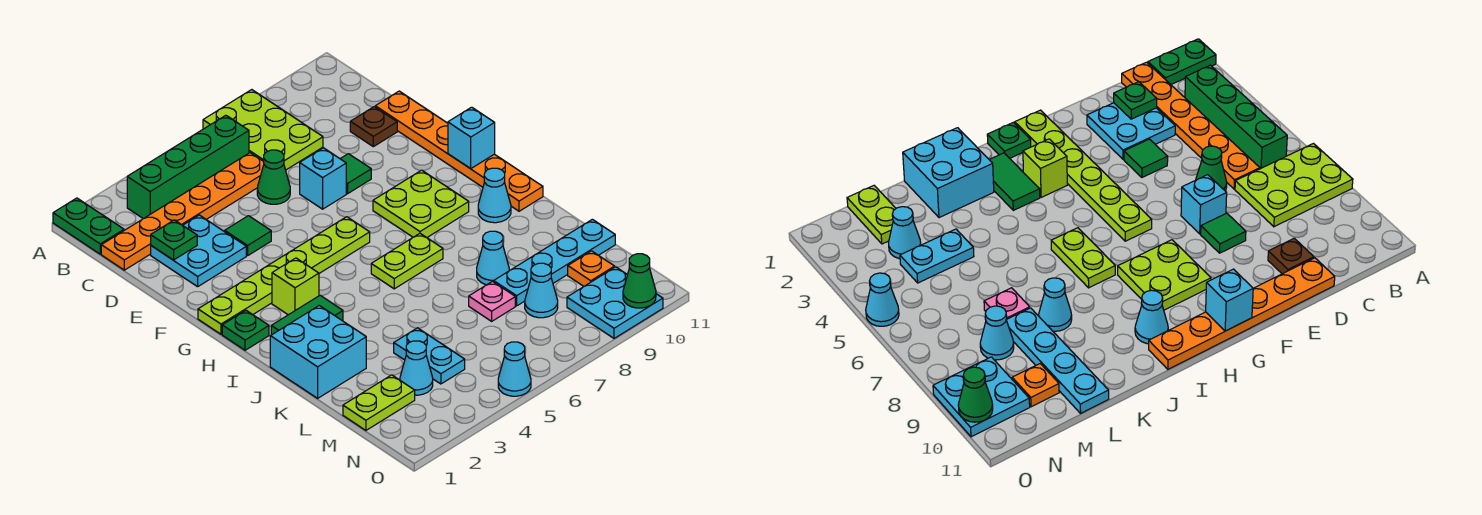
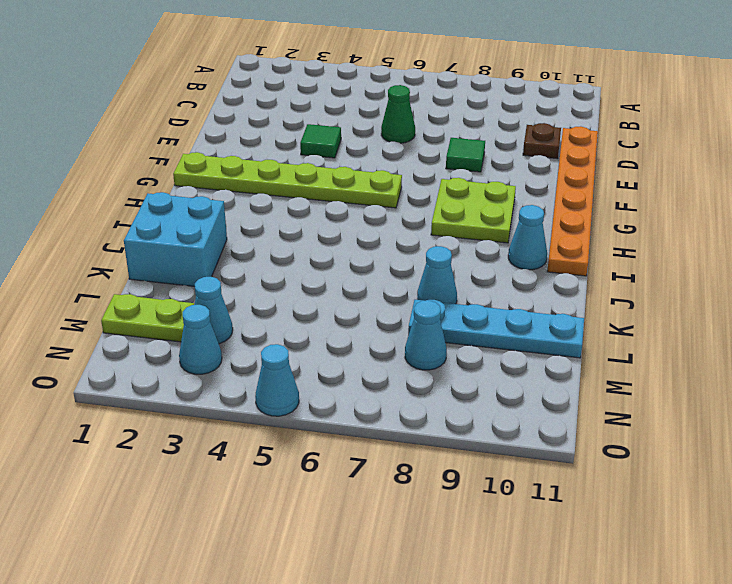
cyan 1x1 cone [179,304,222,374] -> none
none -> green 1x2 plate [53,198,124,254]
none -> lime 2x3 plate [203,90,323,170]
none -> green 1x4 brick [127,115,249,219]
none -> orange 1x6 plate [101,153,264,270]

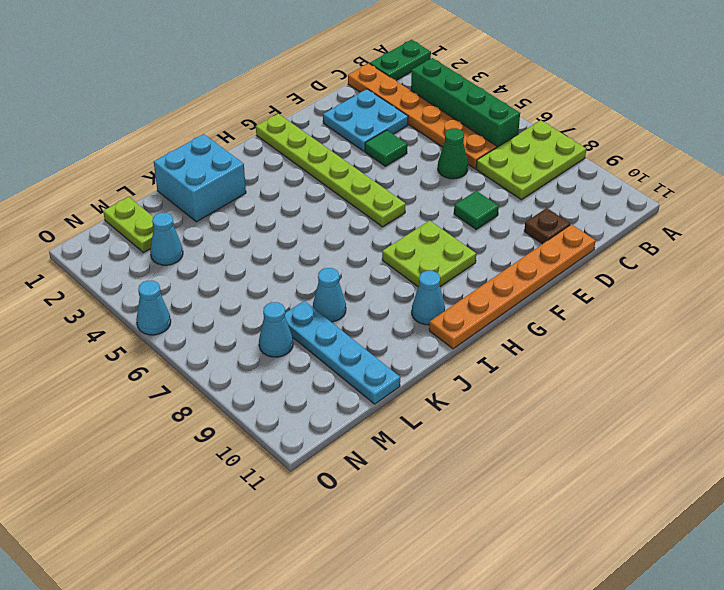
none -> cyan 1x1 brick [300,148,346,209]
none -> green 1x1 plate [222,310,269,350]
none -> lime 1x1 brick [272,258,319,315]
none -> green 1x2 tile [271,295,343,335]

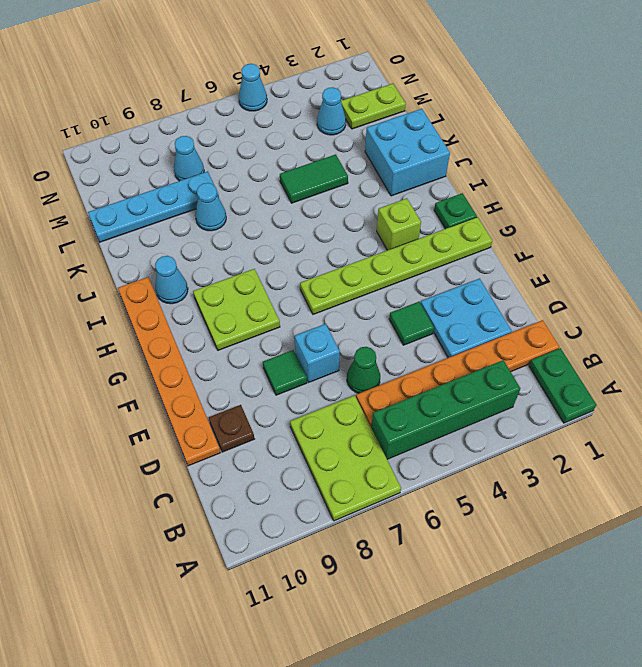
green 1x2 tile [280,154,348,203] -> green 1x2 tile moved to [271,295,343,335]
none -> lime 1x2 plate [371,233,443,289]
none -> cyan 1x2 plate [394,328,465,384]
none -> pink 1x1 plate [469,281,515,321]
none -> orange 1x1 plate [568,251,615,286]

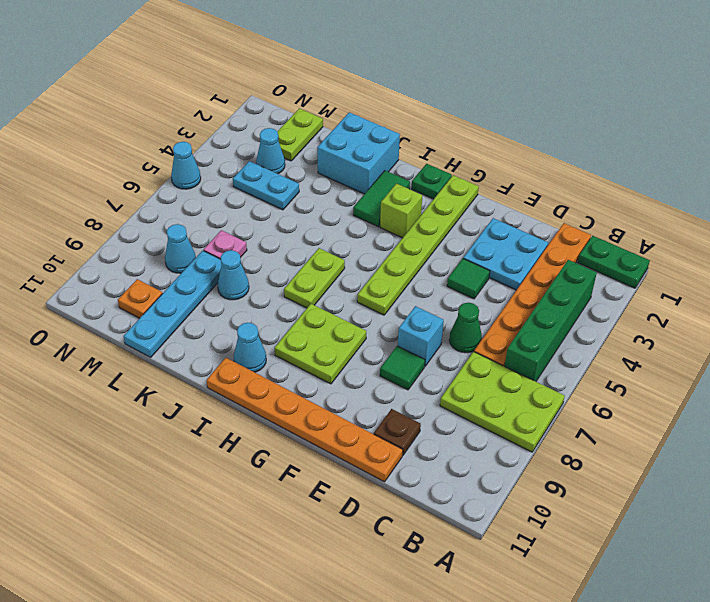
none -> cyan 2x2 plate [567,267,663,338]
none -> green 1x1 plate [151,220,197,260]
none -> cyan 1x1 brick [448,107,495,169]
none -> green 1x1 cone [623,254,656,308]

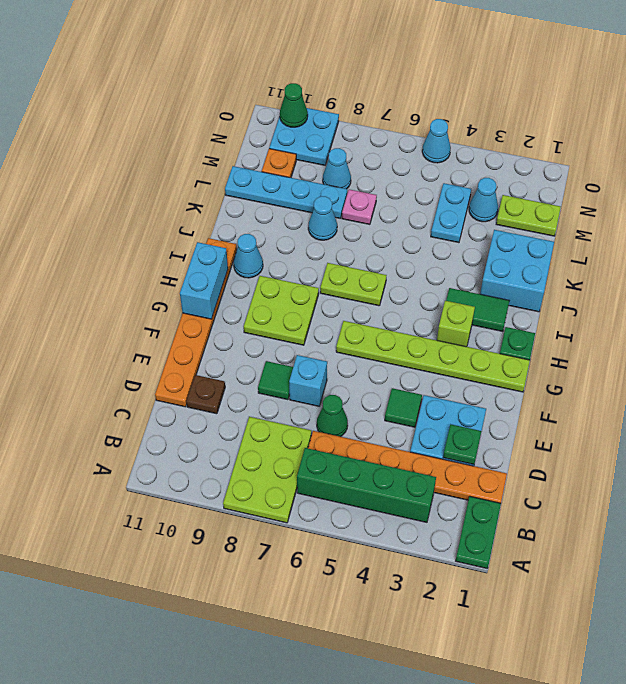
cyan 1x2 brick [180,242,228,319] -> cyan 1x1 brick [448,107,495,169]

